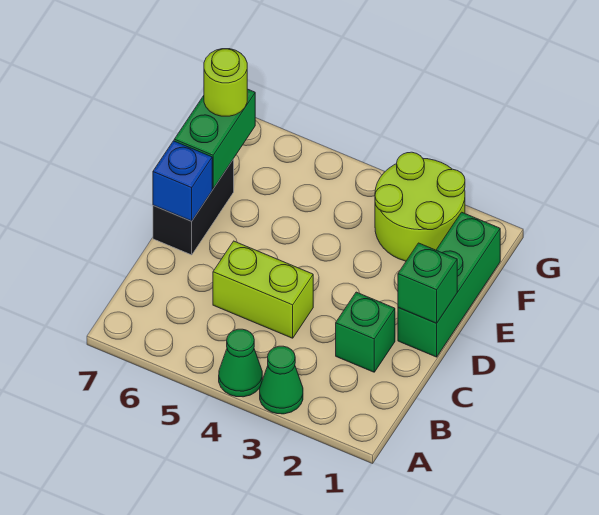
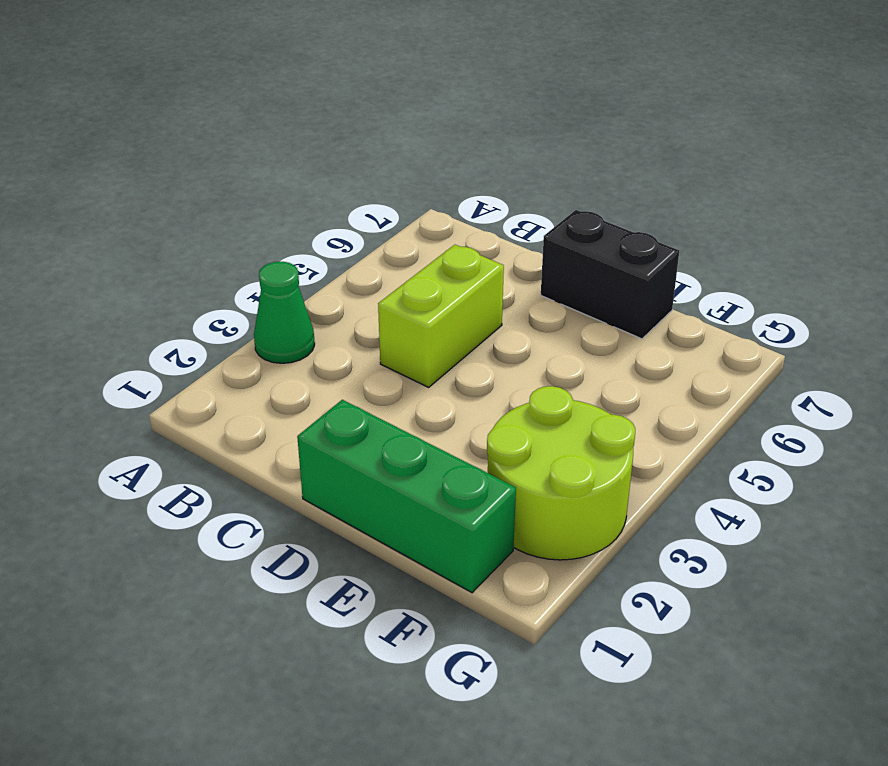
none -> green 1x1 cone [219,329,262,397]
none -> green 1x1 brick [336,292,395,372]

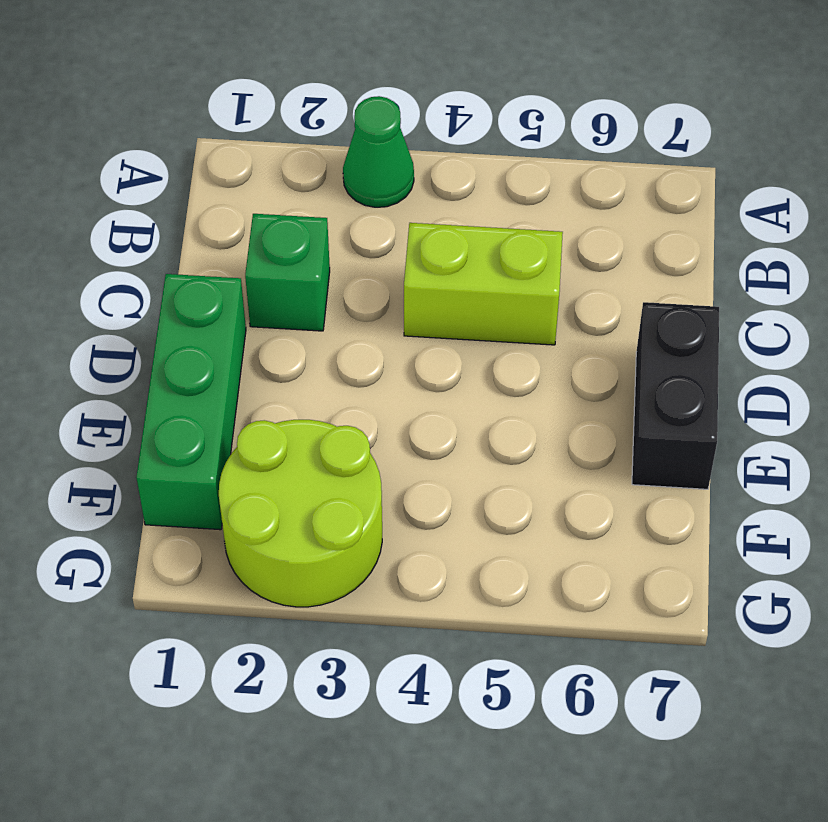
none -> green 1x1 cone [219,329,262,397]
none -> green 1x1 brick [398,243,457,323]

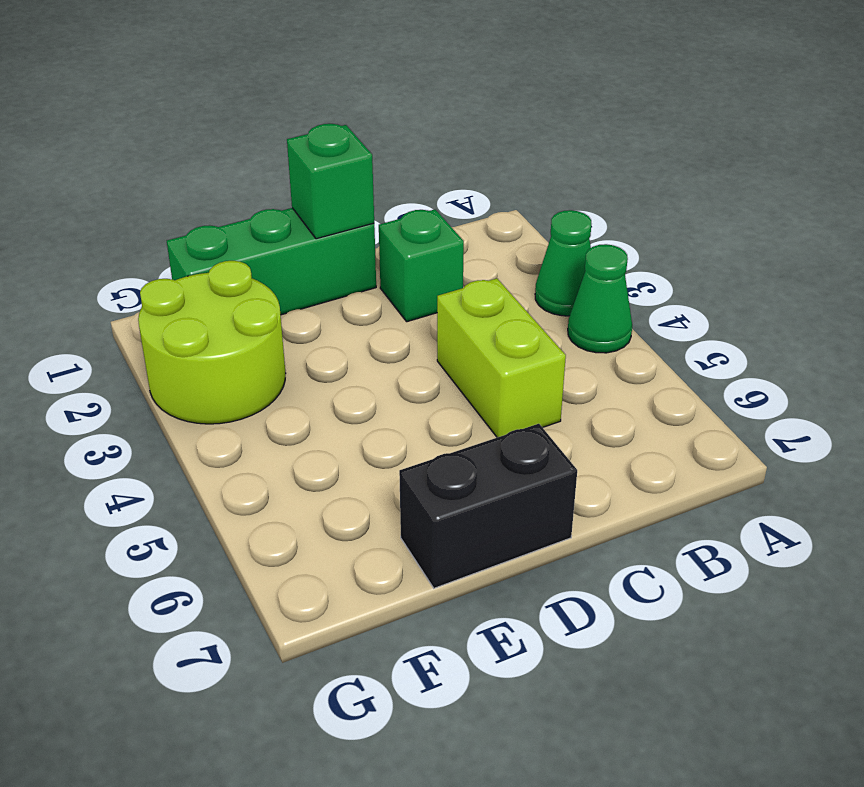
none -> blue 1x1 brick [153,141,212,221]
none -> green 1x2 brick [174,89,255,189]

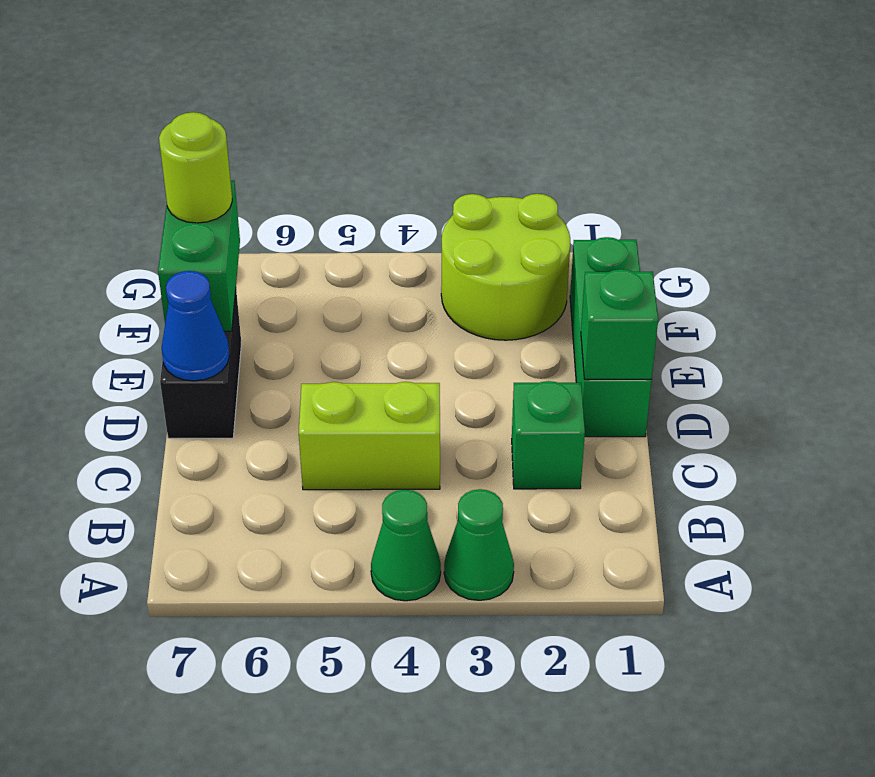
blue 1x1 cone [162,271,230,381] -> blue 1x1 brick [153,141,212,221]

